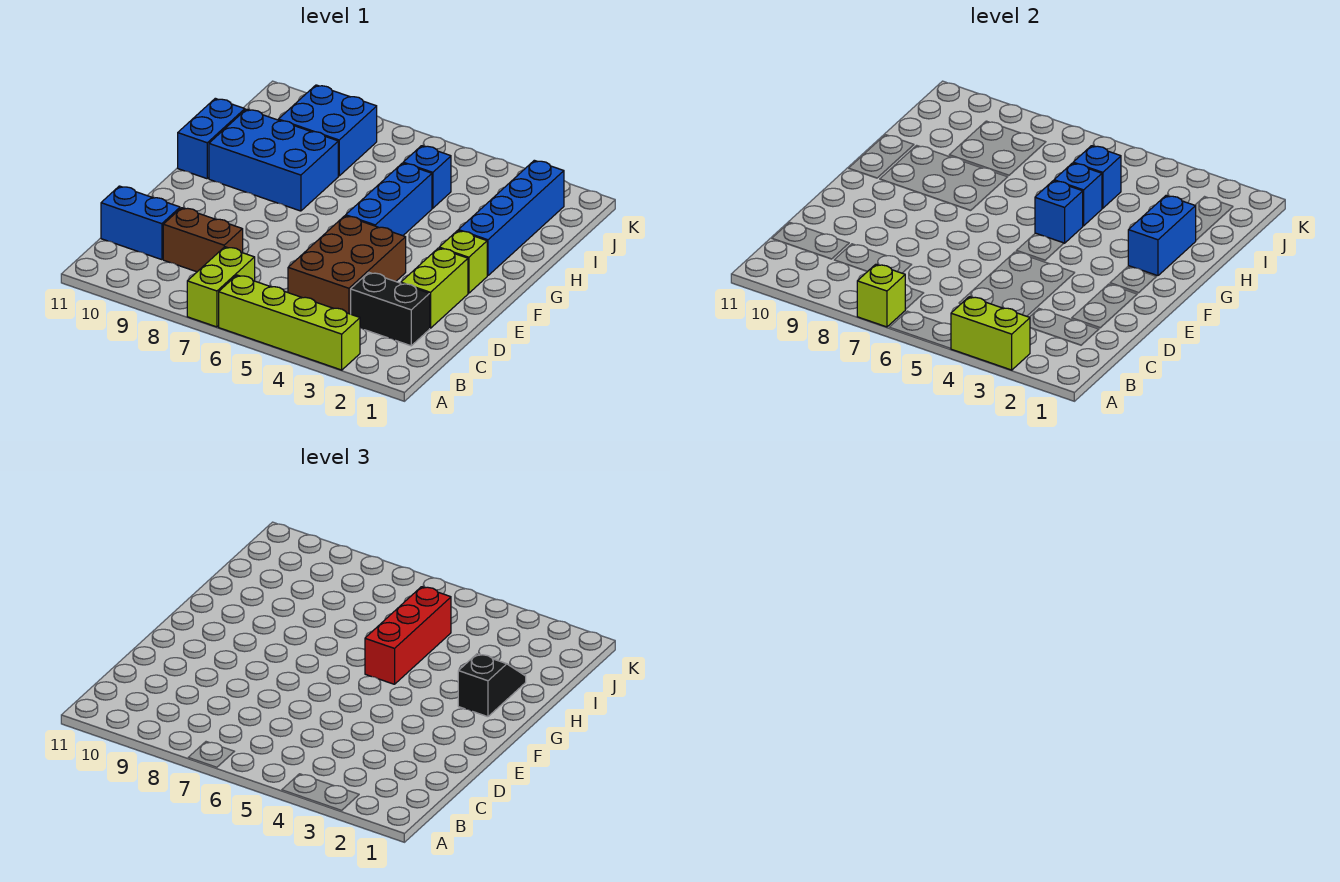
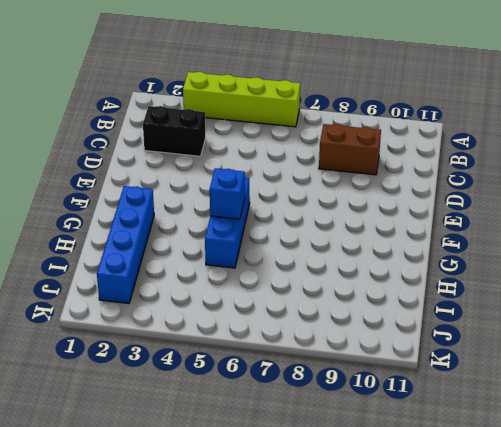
none -> lime 1x2 brick [187,247,255,327]
none -> brown 2x3 brick [288,216,406,314]
none -> blue 1x2 brick [101,186,180,260]

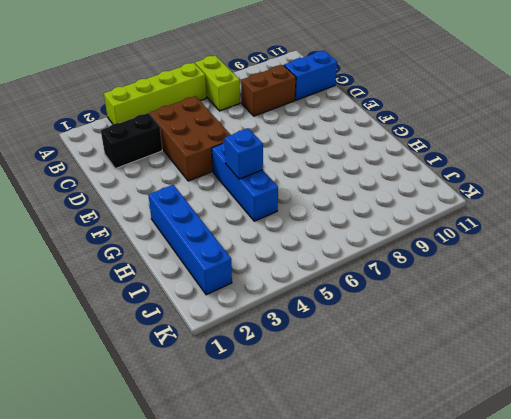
none -> lime 1x2 brick [401,248,468,328]
none -> lime 1x1 brick [439,231,487,293]
none -> blue 2x3 brick [209,109,338,211]

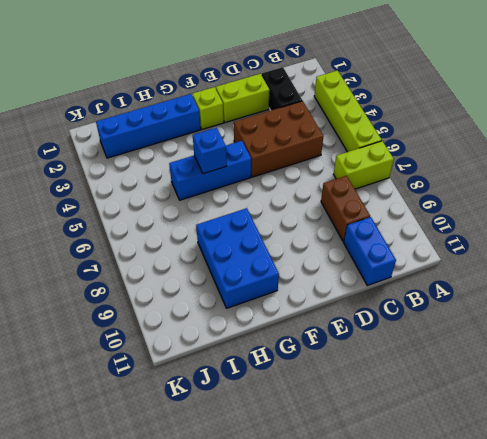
none -> blue 1x2 brick [178,98,245,179]
none -> blue 1x1 brick [403,146,451,208]
none -> blue 2x2 brick [278,85,377,176]

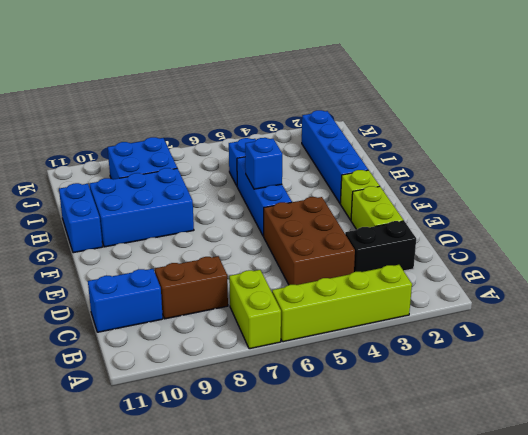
none -> lime 1x2 brick [951,297,1030,370]
none -> lime 1x1 brick [857,264,905,327]
none -> blue 1x2 brick [1128,196,1196,276]

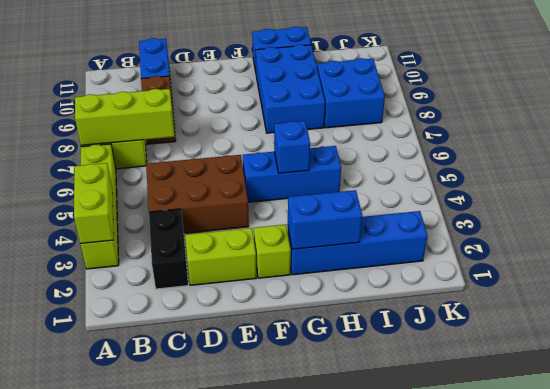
lime 1x3 brick [75,89,175,145] -> lime 1x1 brick [857,264,905,327]
none -> blue 1x1 brick [403,146,451,208]
none -> blue 1x1 brick [1054,163,1102,226]
none -> blue 1x1 brick [1073,146,1121,208]

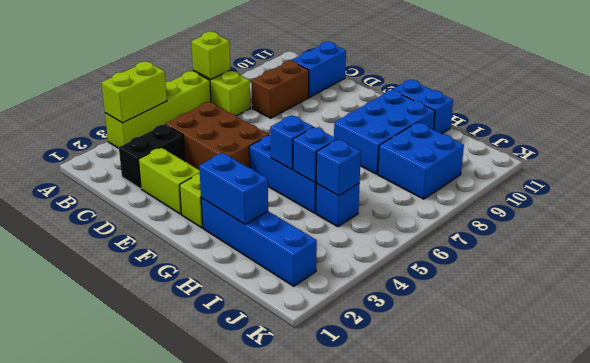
none -> black 1x2 slope [458,654,526,717]
none -> red 1x3 brick [365,587,451,684]

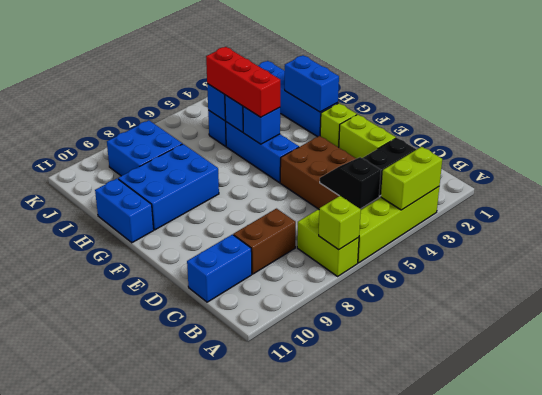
black 1x2 slope [320,157,381,209] -> black 1x2 slope moved to [458,654,526,717]

